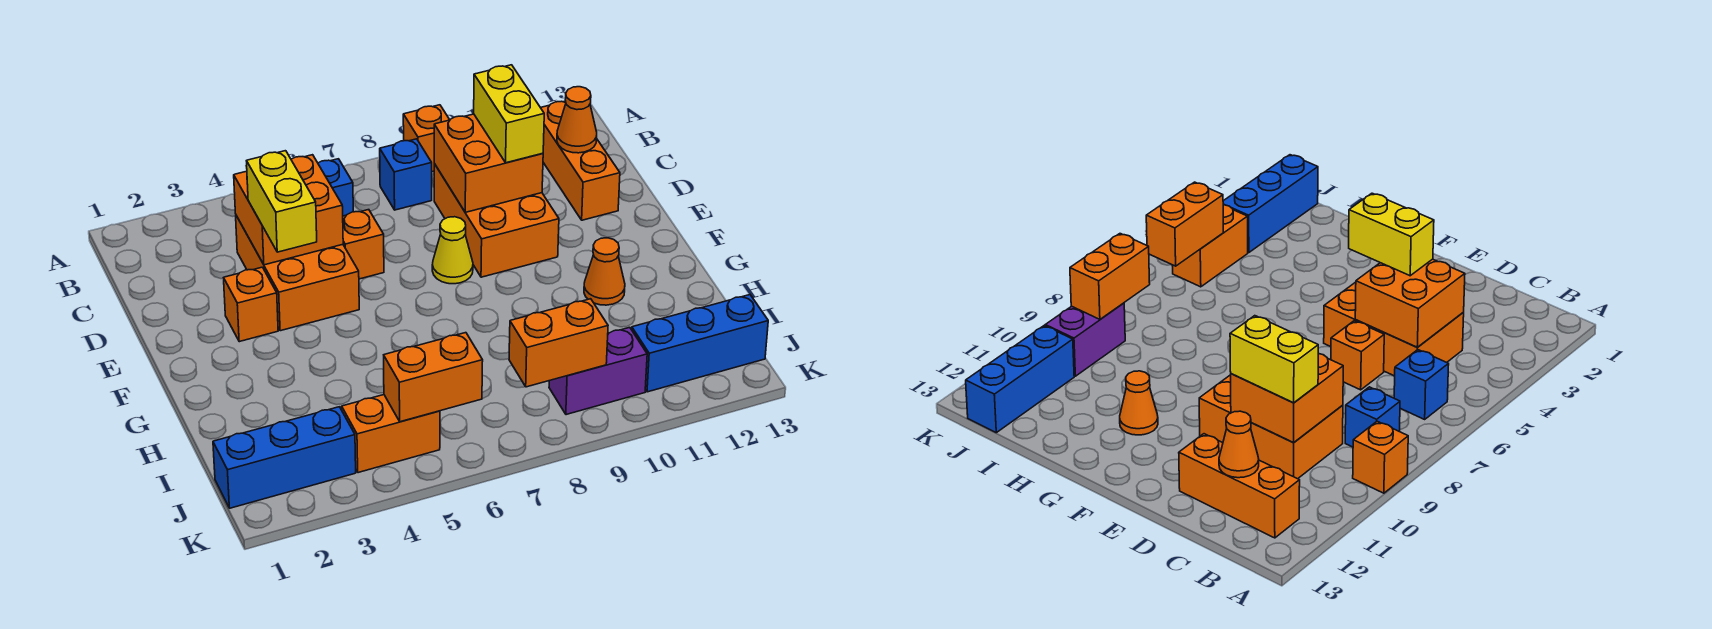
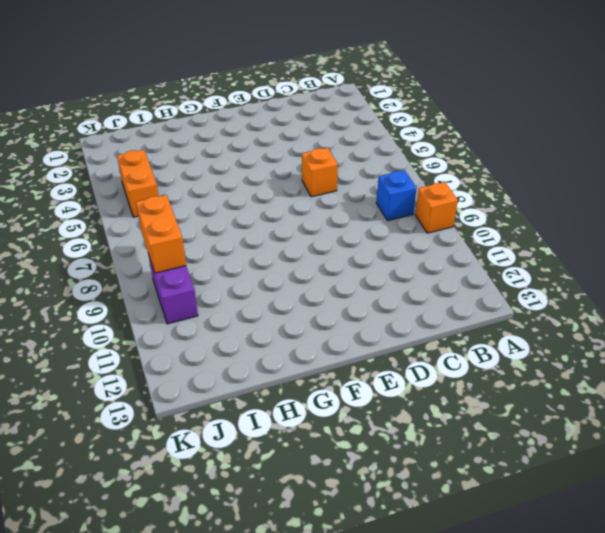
none -> blue 1x1 brick [318,159,353,216]
none -> orange 1x3 brick [541,101,620,220]
none -> orange 2x3 brick [236,216,359,331]

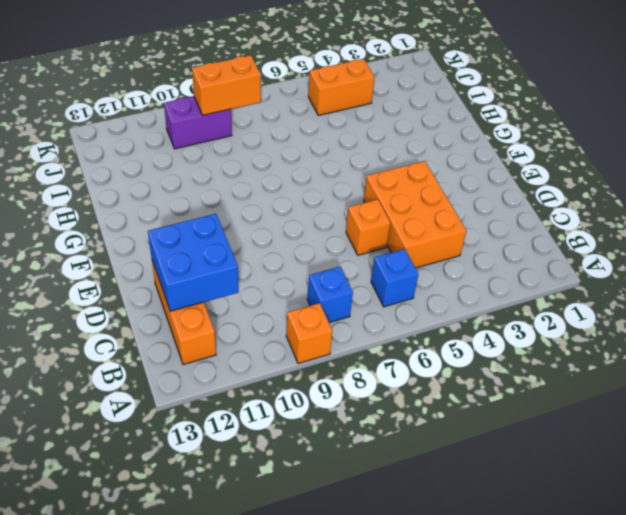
blue 2x2 brick [148,214,239,311] -> orange 1x1 cone [557,87,597,153]
none -> orange 2x3 brick [434,164,559,277]
none -> orange 1x1 brick [224,267,278,342]
none -> yellow 1x1 cone [432,217,473,284]

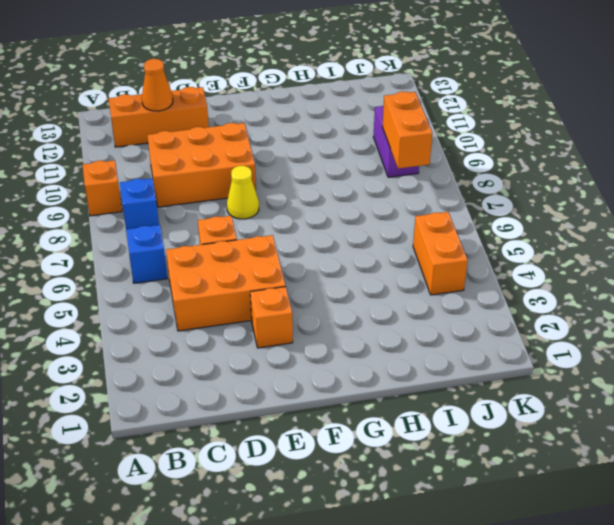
none -> orange 1x1 cone [584,238,625,305]
none -> blue 1x3 brick [213,407,356,508]
none -> blue 1x3 brick [632,295,768,392]

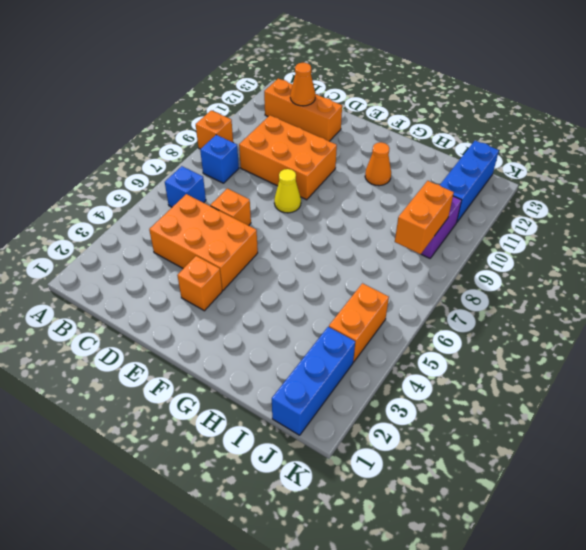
none -> orange 2x2 brick [234,155,343,265]
none -> orange 2x2 brick [434,114,543,212]
none -> orange 1x2 brick [384,333,483,422]

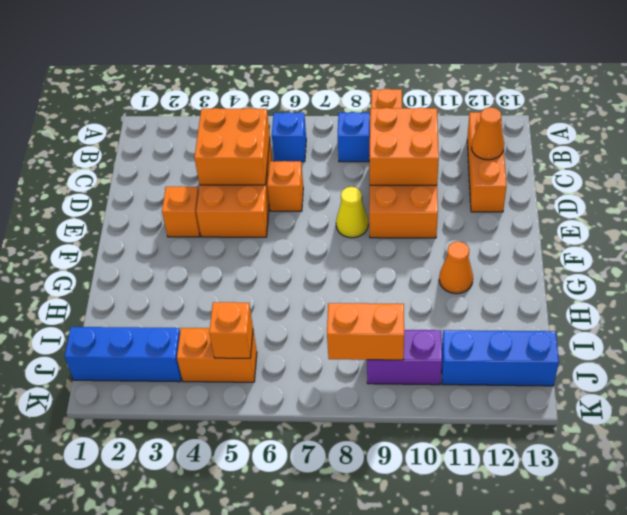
orange 1x1 brick [209,302,253,358] -> orange 1x2 brick [384,333,483,422]
none -> yellow 1x2 brick [474,65,544,163]
none -> yellow 1x2 brick [247,151,317,252]

